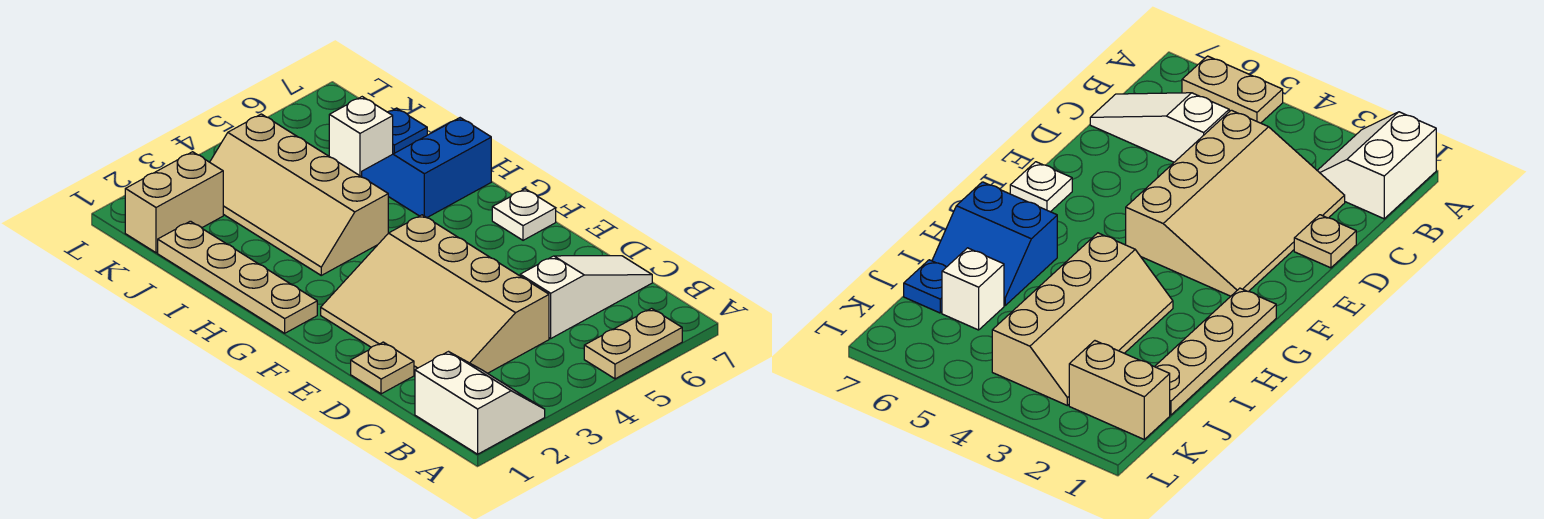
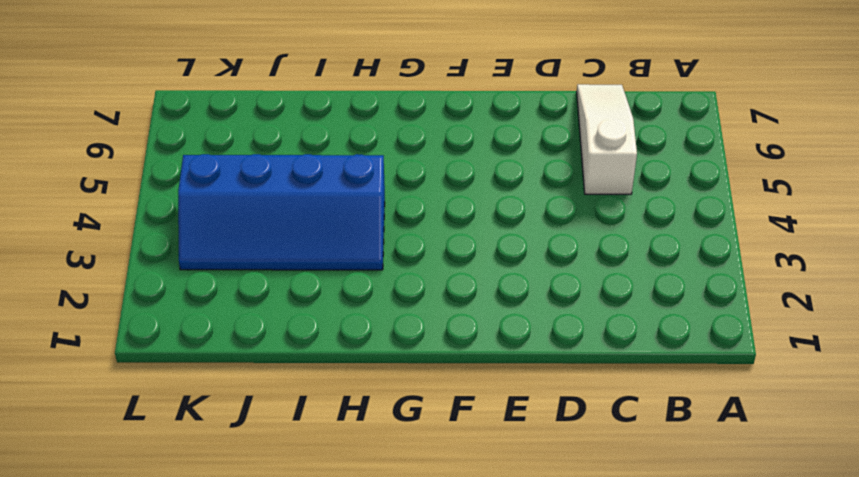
blue 2x4 slope [178,154,385,270] -> tan 2x4 slope [210,114,388,275]
none -> white 2x2 slope [415,352,545,454]
none -> tan 1x2 plate [584,308,682,379]
none -> tan 3x4 slope [321,215,549,375]

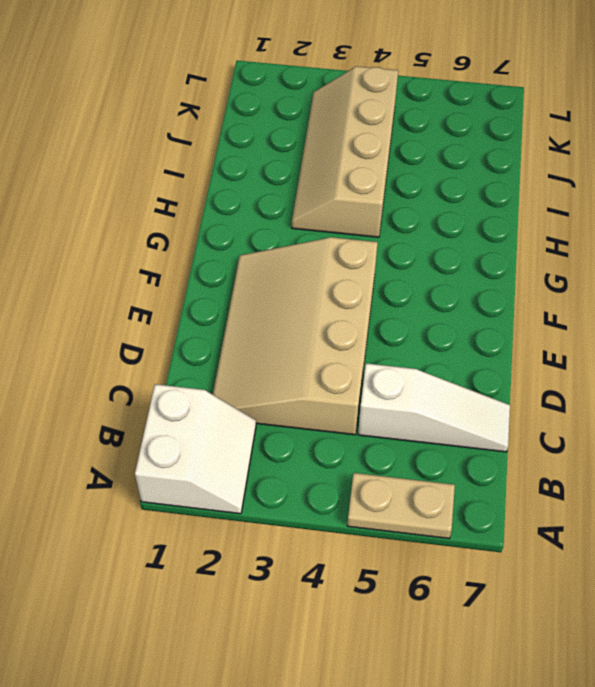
none -> tan 1x1 plate [351,342,414,394]
none -> white 1x1 plate [492,189,556,240]
none -> tan 1x4 plate [158,221,317,333]

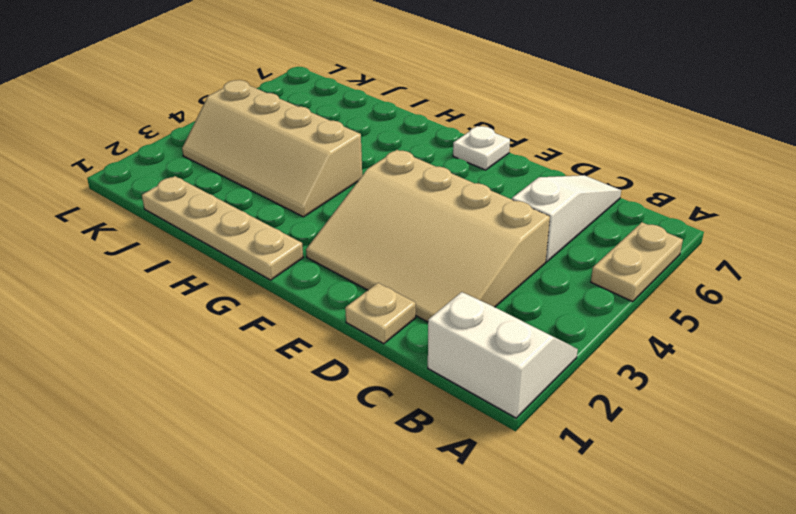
none -> blue 2x2 slope [362,118,491,218]
none -> white 1x1 brick [329,97,393,177]
none -> blue 1x1 plate [388,108,427,154]

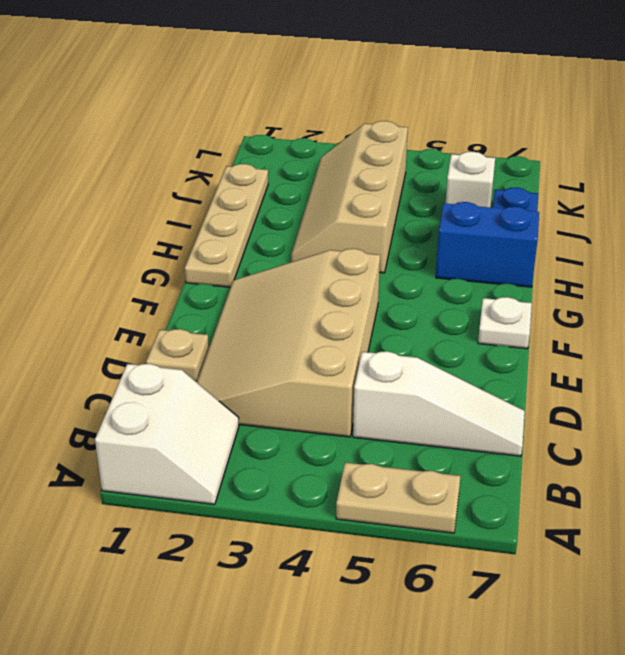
none -> tan 1x2 brick [125,152,223,253]

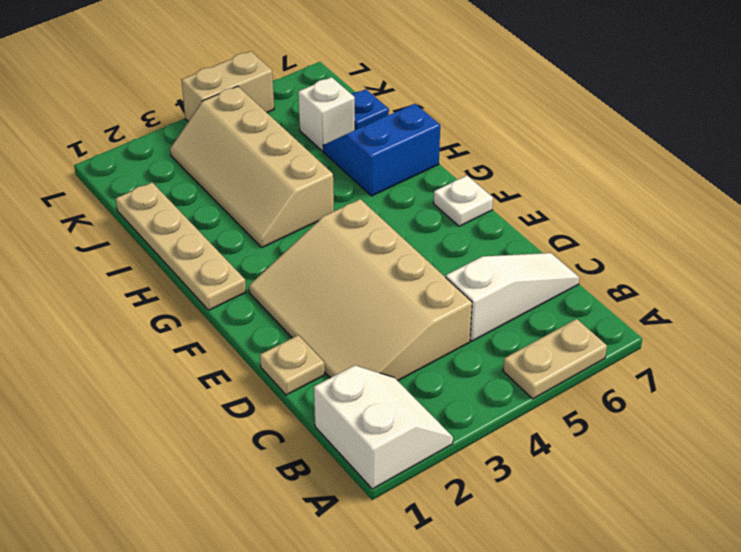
tan 1x2 brick [182,51,274,121] -> tan 1x2 brick moved to [125,152,223,253]

